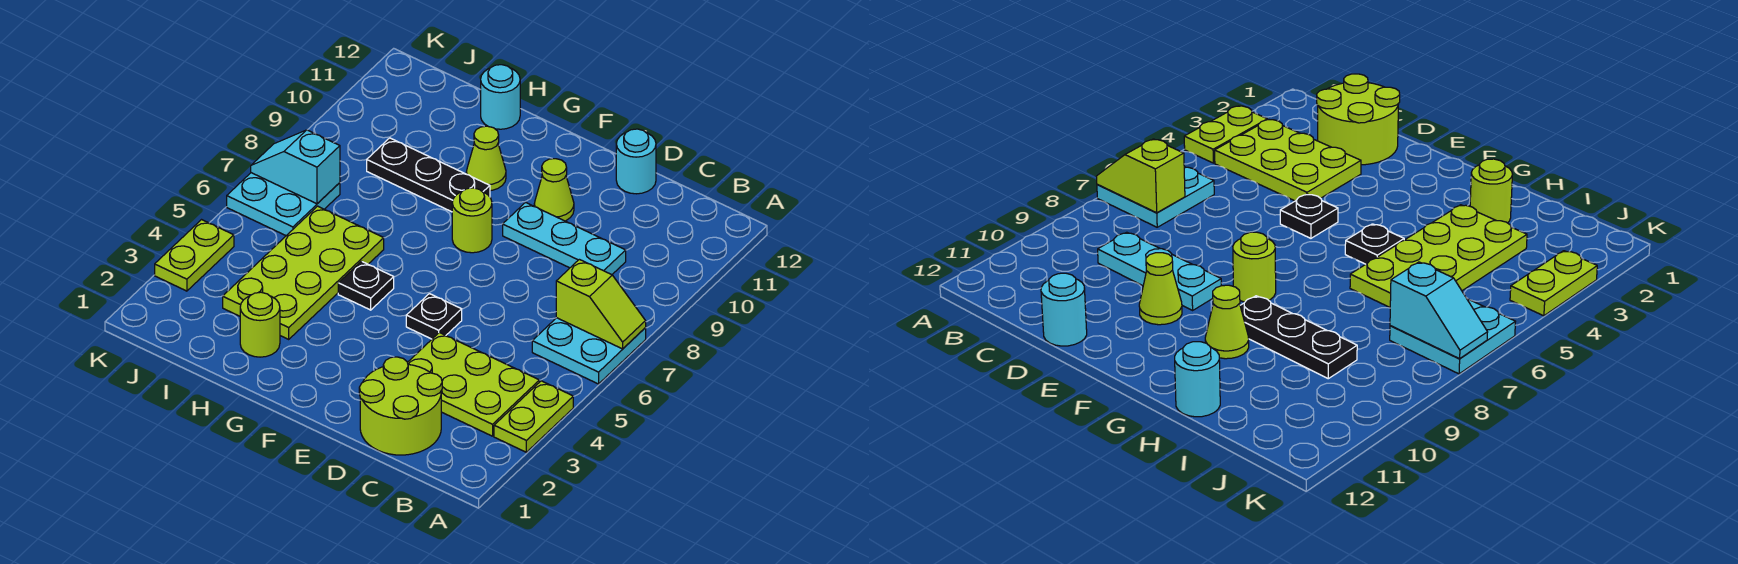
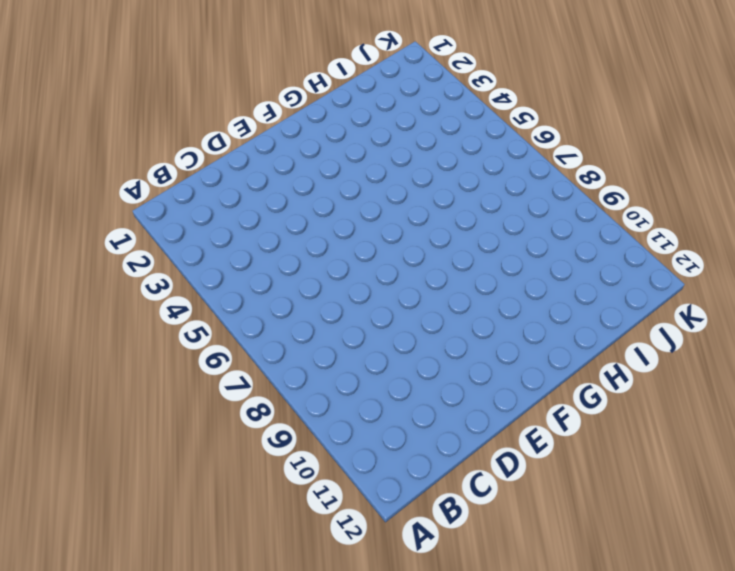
none -> lime 1x2 plate [494,381,573,452]
none -> cyan 2x2 plate [532,318,646,384]
none -> lime 2x3 plate [407,332,539,436]

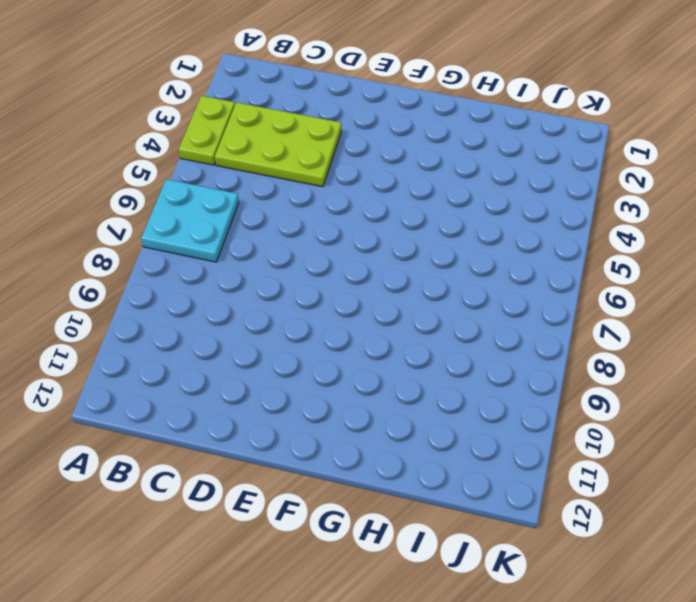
none -> lime 2x2 round brick [359,357,442,455]
none -> cyan 1x3 plate [503,202,626,275]
none -> cyan 1x1 round brick [616,129,656,194]

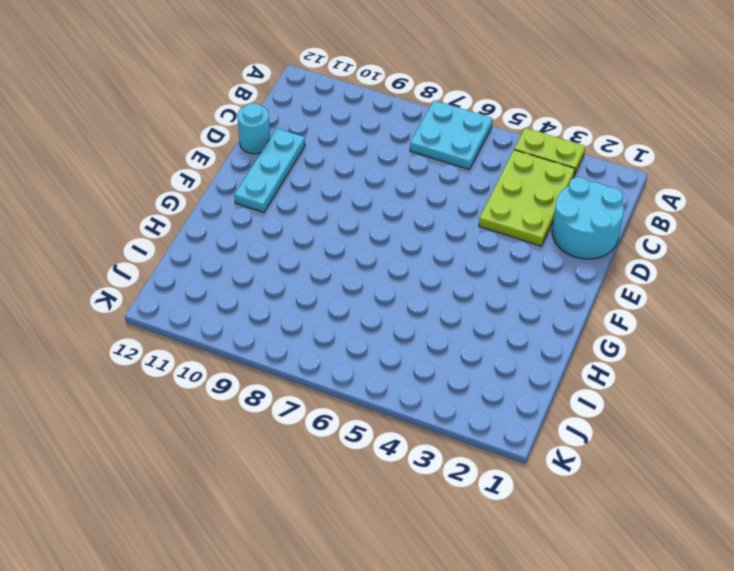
cyan 2x2 round brick [552,177,624,259] -> lime 2x2 round brick [359,357,442,455]
cyan 1x3 plate [234,128,305,213] -> cyan 1x3 plate moved to [503,202,626,275]
none -> black 1x1 plate [406,294,462,339]
none -> lime 1x1 cone [534,159,574,221]
none -> lime 1x1 round brick [452,188,492,253]

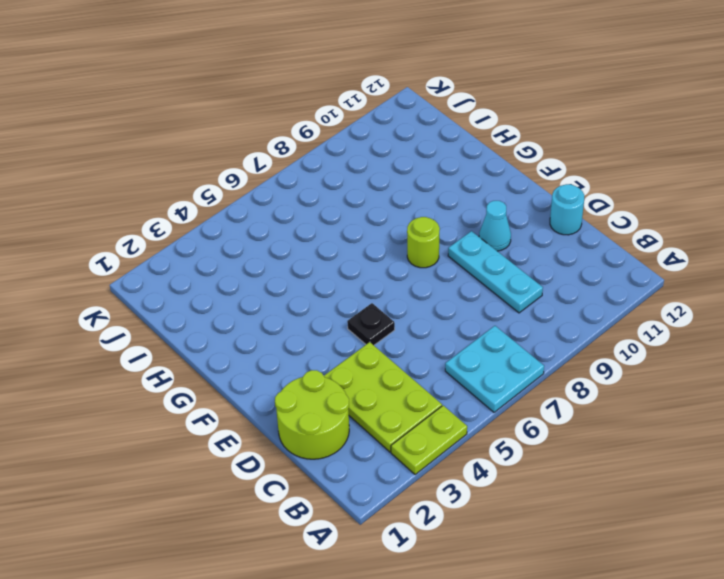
cyan 1x1 cone [479,201,511,251] -> lime 1x1 cone [534,159,574,221]
none -> black 1x1 plate [338,261,394,310]
none -> black 1x3 plate [367,138,490,212]
none -> lime 1x1 cone [466,126,506,191]

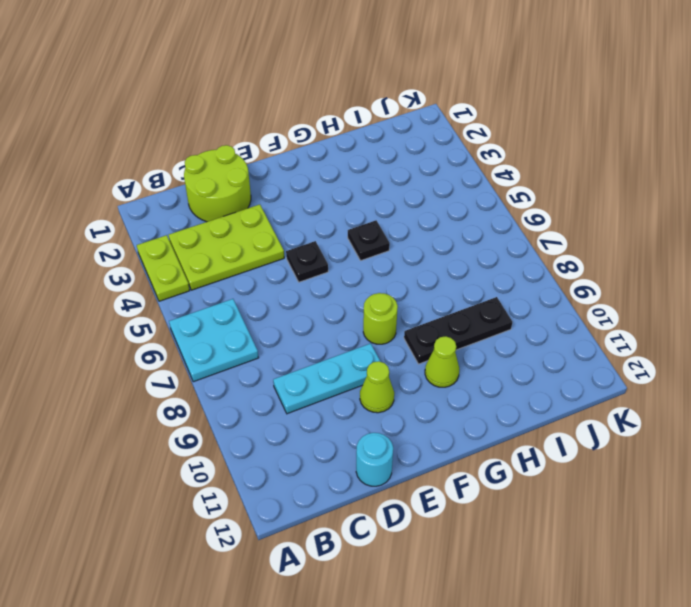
none -> lime 1x1 round brick [240,292,280,357]
none -> lime 2x4 plate [223,206,384,339]
none -> cyan 1x1 round brick [481,65,520,129]

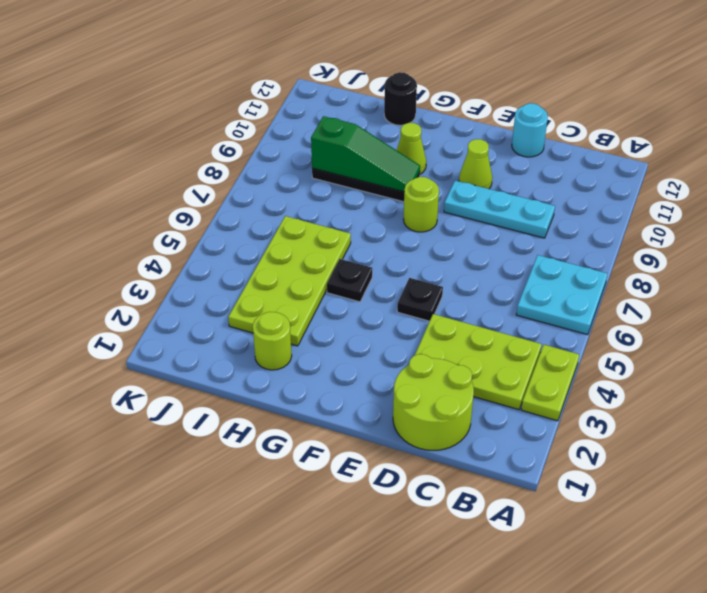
green 1x3 slope [311,116,420,192] -> none
black 1x1 round brick [384,72,417,125] -> cyan 1x1 round brick [481,65,520,129]
none -> cyan 2x2 plate [227,173,340,236]
none -> lime 1x2 plate [155,220,234,291]
none -> lime 1x2 slope [556,259,646,349]

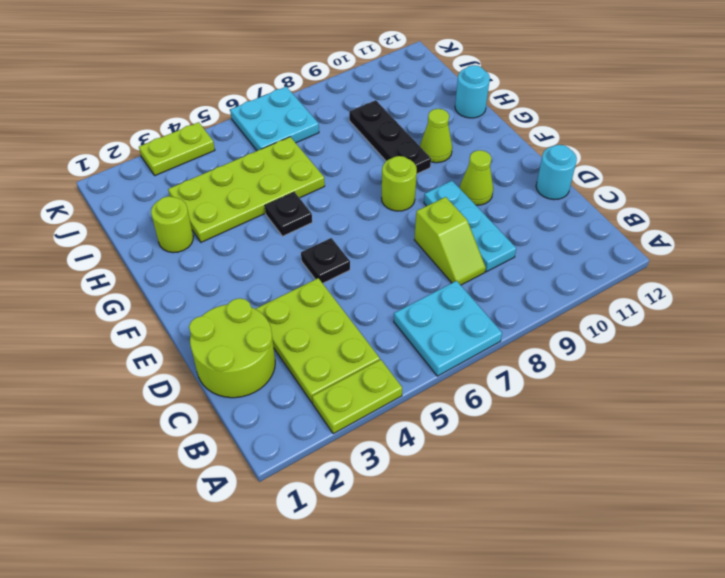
lime 1x2 slope [414,197,486,285] -> lime 1x2 slope moved to [556,259,646,349]
none -> cyan 1x2 slope [251,130,340,204]

